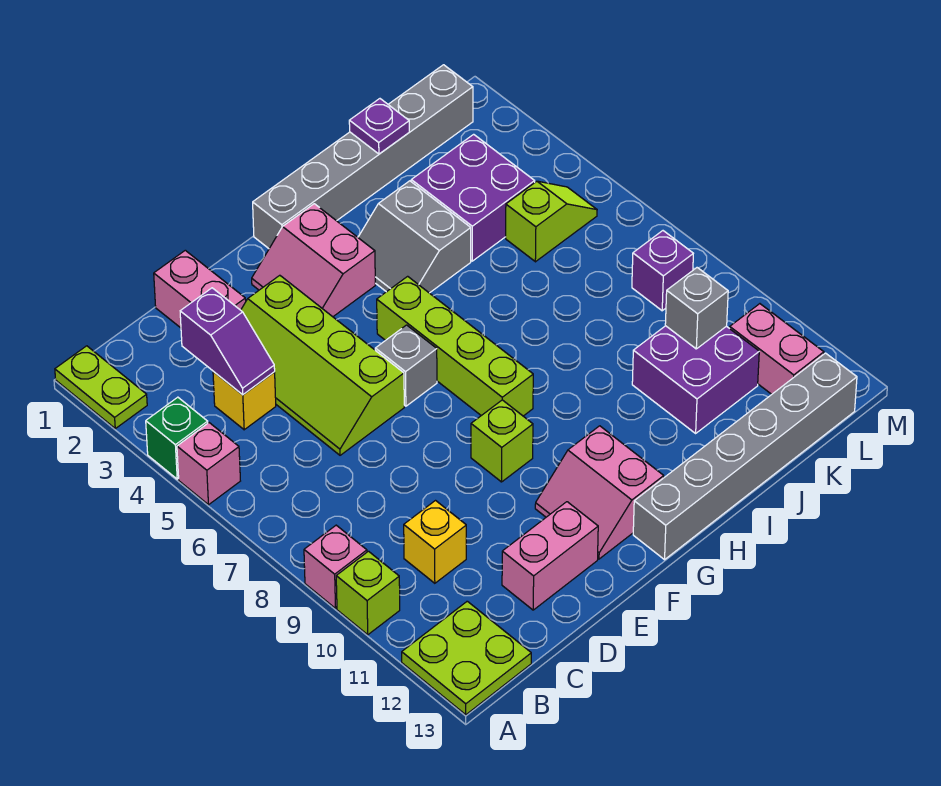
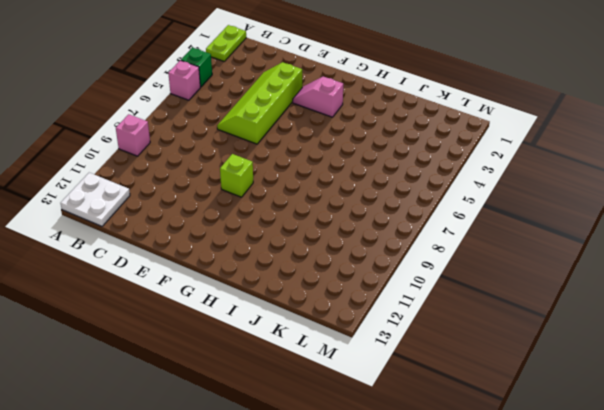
white 2x2 plate [61,173,130,226] -> lime 2x2 plate [402,601,531,715]
pink 1x2 slope [293,77,343,117] -> pink 2x2 slope [252,204,375,317]
none -> lime 1x1 brick [336,551,400,635]
none -> yellow 1x1 brick [213,372,276,430]
none -> yellow 1x1 brick [404,501,466,583]

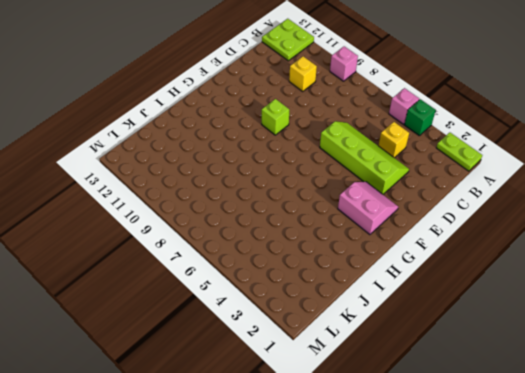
none -> lime 1x1 brick [336,551,400,635]
none -> pink 1x2 brick [154,250,246,328]
none -> pink 1x2 brick [502,502,598,610]

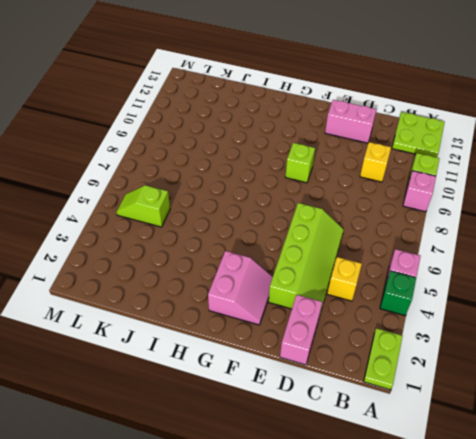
none -> grey 1x1 brick [375,325,437,406]
none -> pink 2x2 slope [535,426,664,559]
none -> grey 1x6 brick [253,65,473,248]

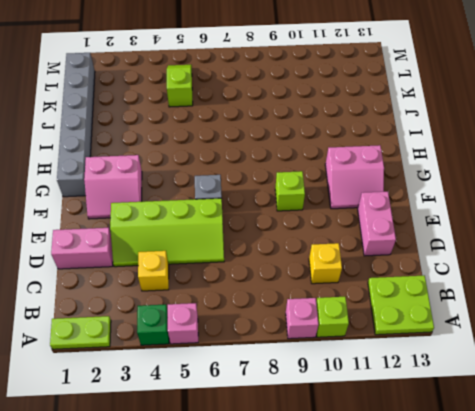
none -> lime 1x4 brick [377,276,533,416]
none -> grey 1x6 brick [633,353,857,560]
none -> grey 2x2 slope [358,181,471,293]

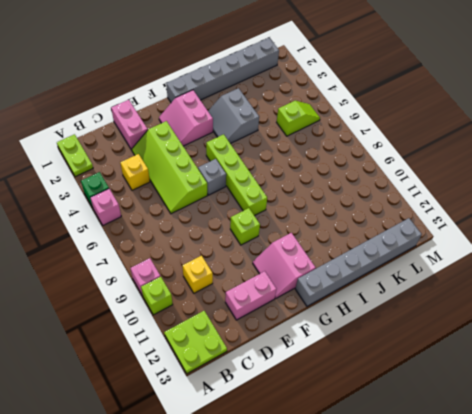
none -> purple 2x2 brick [411,134,535,261]
none -> purple 2x2 brick [632,326,759,433]
none -> purple 1x1 brick [632,231,693,311]

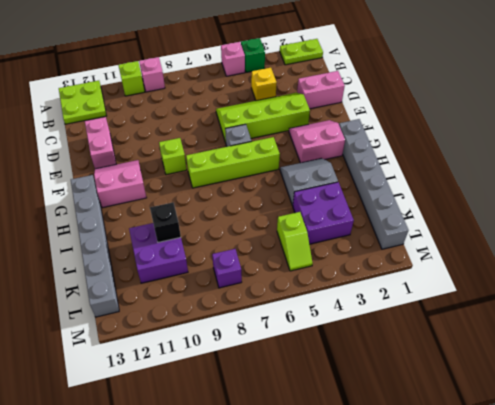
black 1x1 brick [150,203,181,242] -> none
none -> yellow 1x1 brick [404,501,466,583]
none -> pink 1x2 brick [730,304,824,394]
none -> purple 1x2 slope [180,288,275,395]

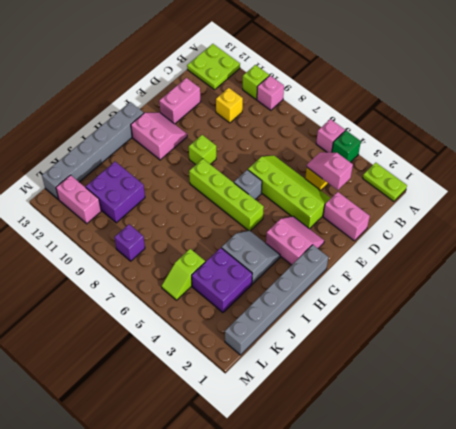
pink 1x2 slope [307,152,353,190] -> purple 1x2 slope [180,288,275,395]
none -> purple 1x1 plate [349,99,409,154]
none -> grey 1x1 brick [665,268,728,349]

